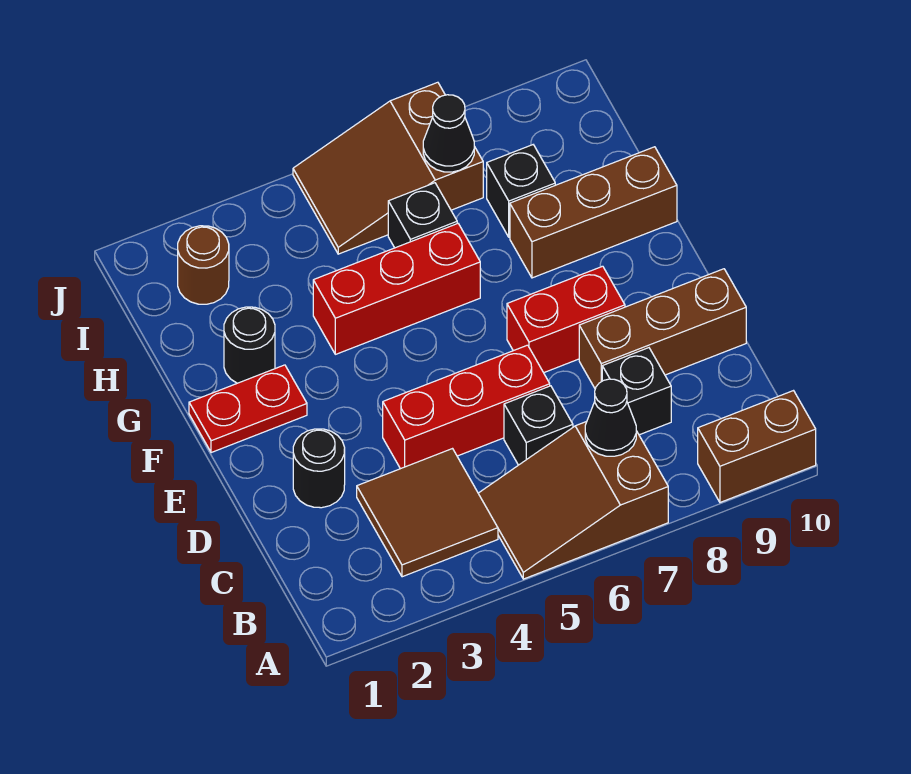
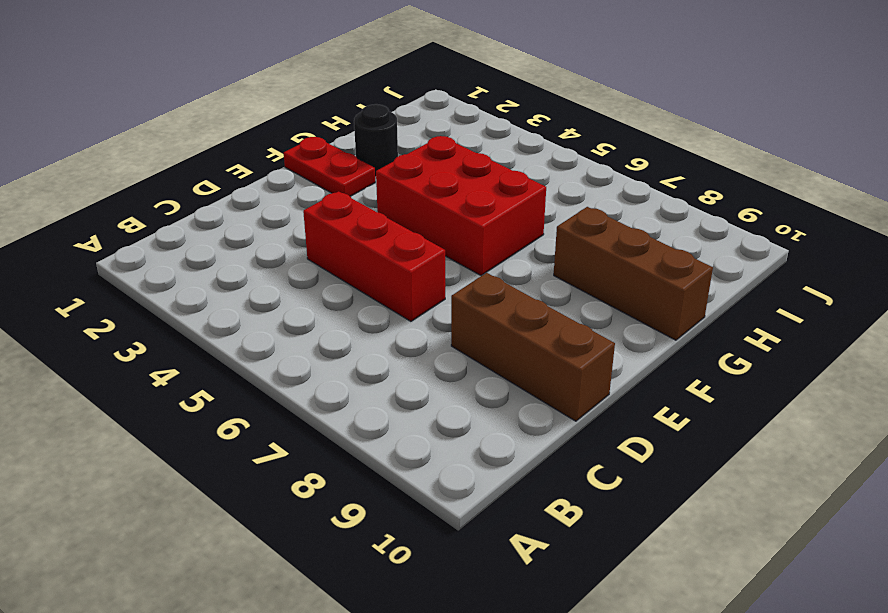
red 2x3 brick [376,136,546,276] -> red 1x3 brick [313,223,480,354]
none -> brown 2x3 slope [478,421,668,579]
none -> brown 1x2 brick [698,391,816,502]
none -> brown 2x2 tile [357,449,498,577]

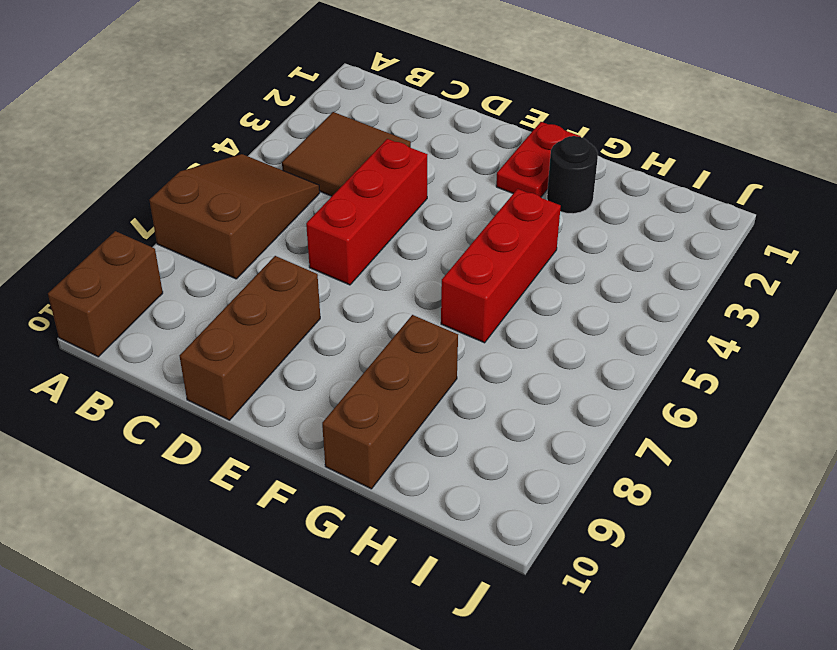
none -> black 1x1 brick [504,386,573,465]
none -> black 1x1 brick [602,348,671,435]
none -> black 1x1 round brick [293,429,345,508]

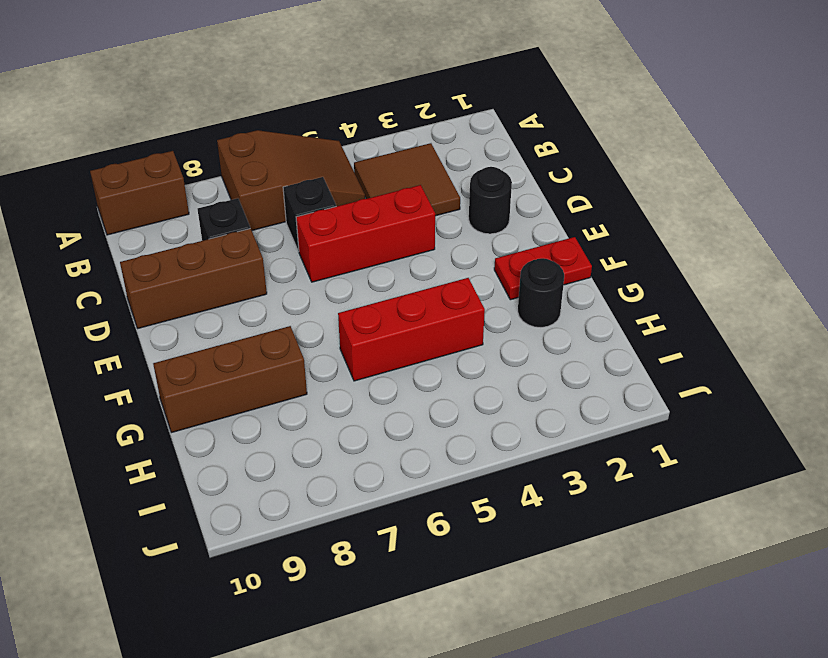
none -> red 1x2 brick [507,266,625,373]
none -> black 1x1 brick [388,183,457,248]
none -> black 1x1 brick [487,145,555,237]

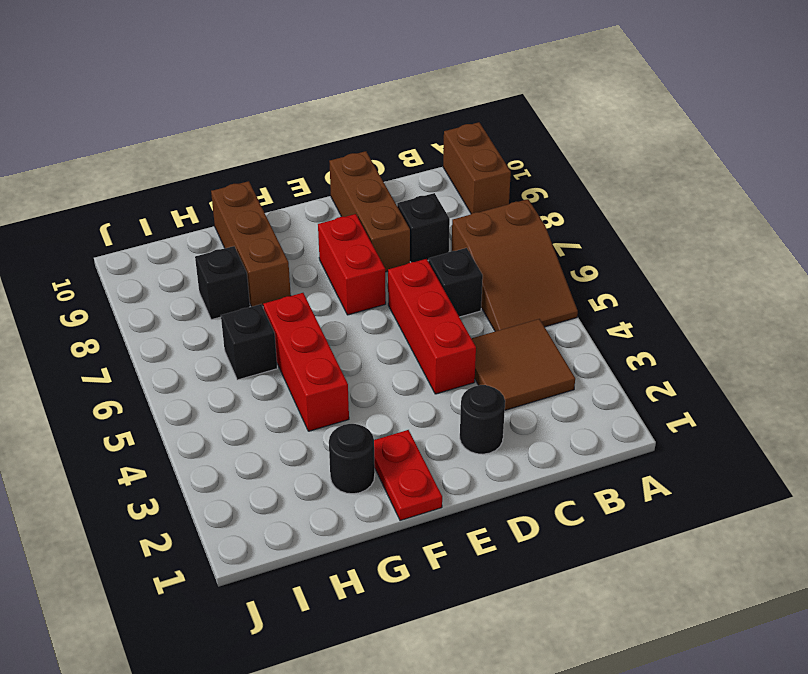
none -> brown 1x1 round brick [178,226,229,304]
none -> brown 2x3 slope [293,82,483,254]
none -> black 1x1 cone [585,379,636,456]

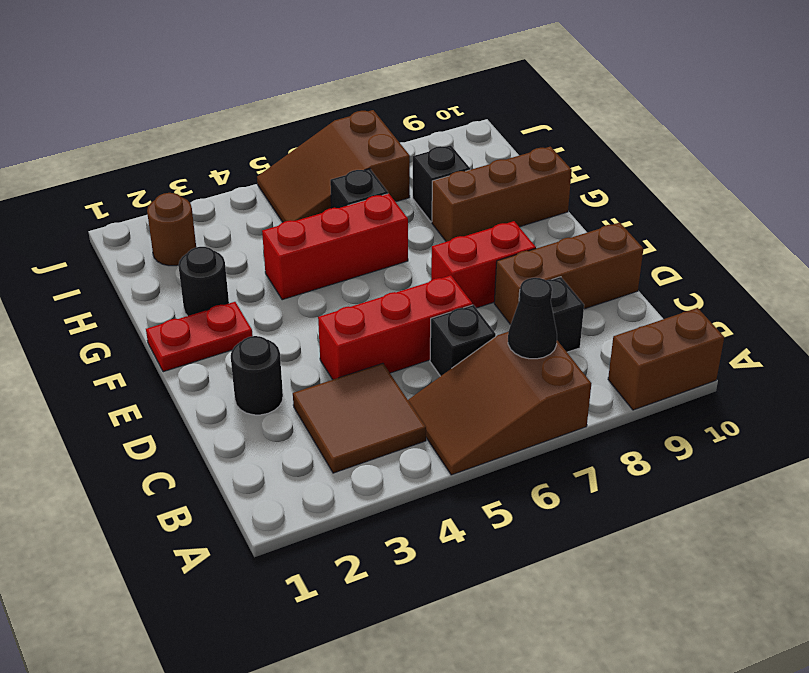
none -> black 1x1 cone [423,95,474,172]

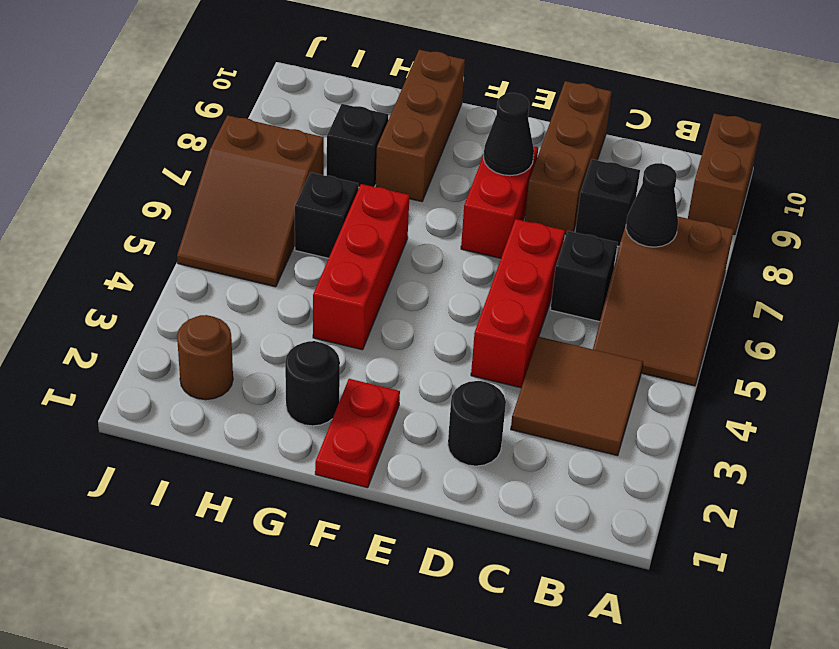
black 1x1 cone [484,93,534,176] -> black 1x1 cone moved to [423,95,474,172]

